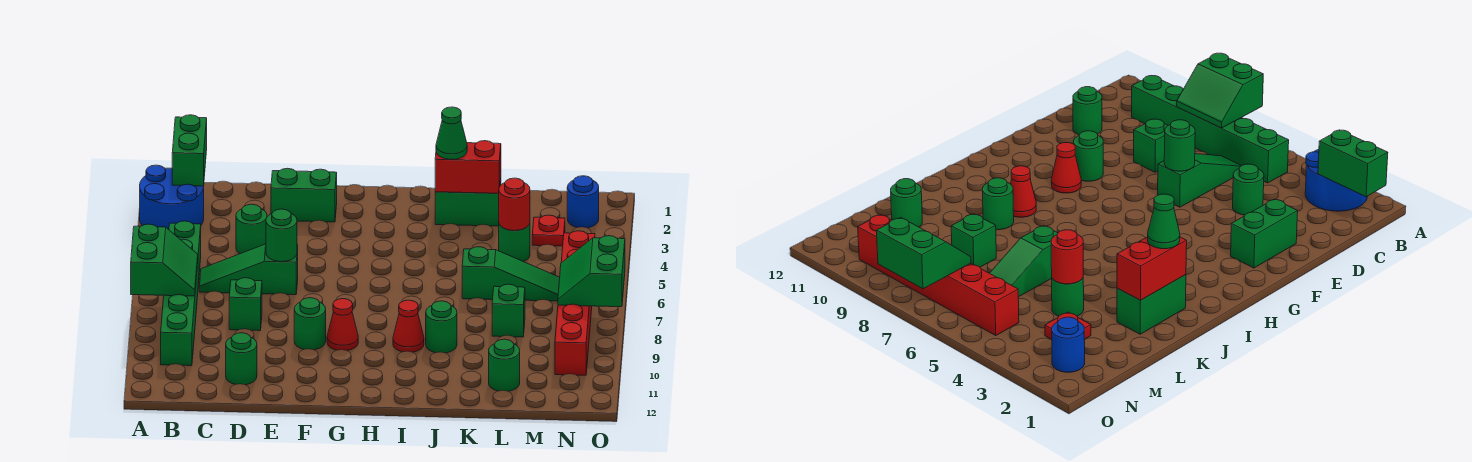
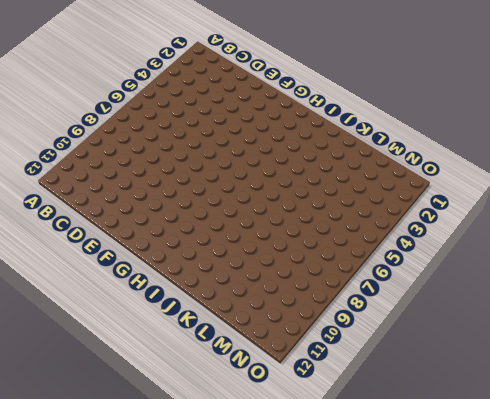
none -> blue 2x2 round brick [140,165,204,230]
none -> green 1x6 brick [161,221,201,366]
none -> green 1x3 slope [199,244,298,295]

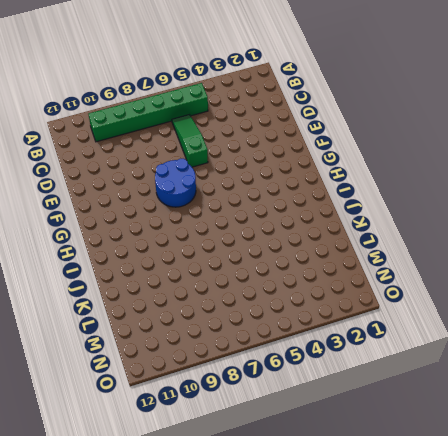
blue 2x2 round brick [155,159,196,207] -> blue 2x2 round brick moved to [140,165,204,230]
none -> green 1x1 round brick [236,204,267,254]
none -> green 1x1 brick [229,278,262,331]
none -> green 1x1 round brick [226,333,257,385]

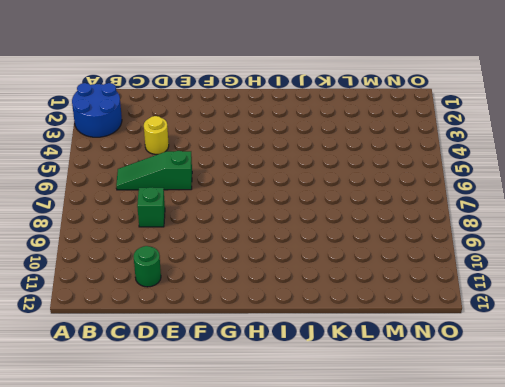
yellow 1x1 round brick [144,116,169,154] -> green 1x1 round brick [236,204,267,254]
none -> green 1x6 brick [161,221,201,366]
none -> green 1x2 brick [271,168,337,222]
none -> green 1x1 round brick [294,298,326,350]

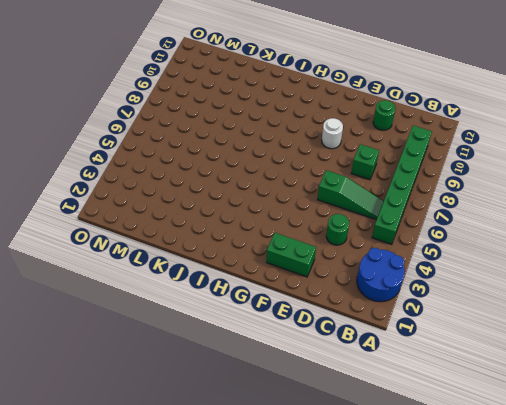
white 1x1 round brick [322,118,343,149] -> green 1x1 round brick [294,298,326,350]
none -> red 1x1 cone [327,299,358,351]
none -> red 1x1 cone [393,300,424,352]
none -> green 1x2 brick [435,180,501,226]

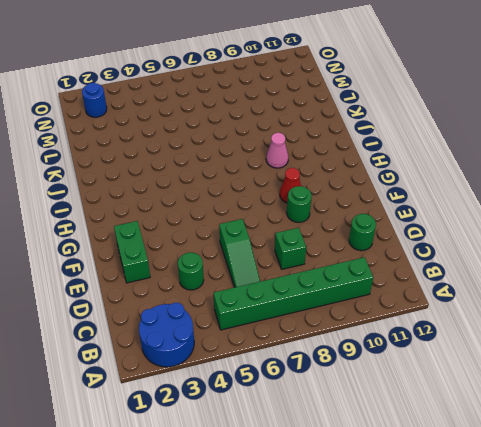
pink 1x1 cone [266,133,288,168] -> red 1x1 cone [393,300,424,352]
none -> green 1x2 brick [435,180,501,226]
none -> green 1x1 round brick [426,301,457,353]
none -> green 1x3 slope [462,247,560,301]

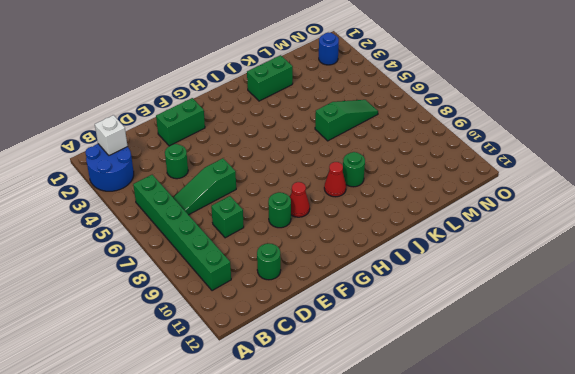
white 1x1 brick [95,115,128,155] -> green 1x2 brick [172,115,207,186]
none -> green 1x1 round brick [499,224,530,262]
none -> green 1x1 brick [492,284,525,337]
none -> green 1x1 round brick [489,339,520,391]

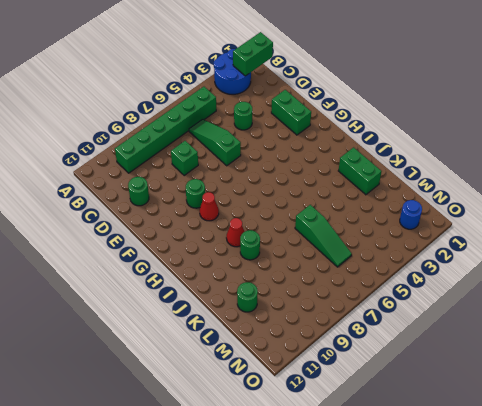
none -> green 1x1 round brick [499,224,530,262]
none -> green 1x1 brick [492,284,525,337]
none -> red 1x1 plate [532,215,565,246]

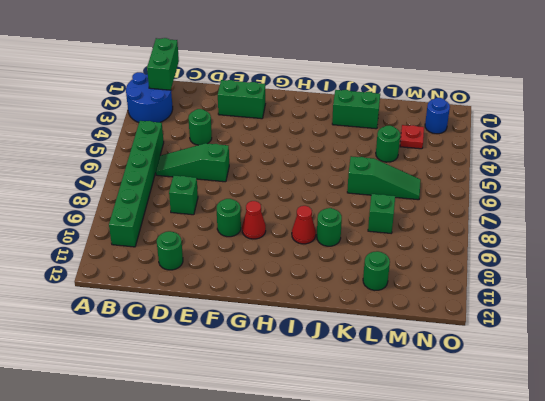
none -> red 1x6 brick [555,231,595,375]
none -> green 2x2 slope [131,224,198,296]
none -> green 1x1 round brick [266,209,297,262]

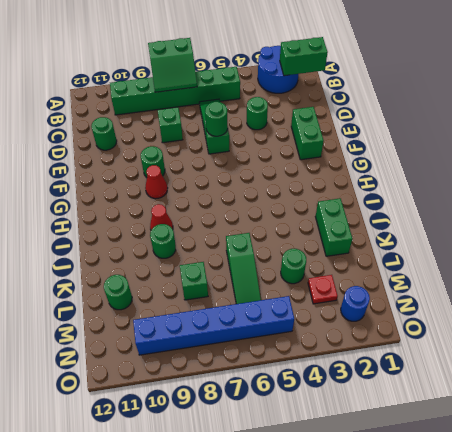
blue 1x6 brick [133,296,294,355] -> red 1x6 brick [555,231,595,375]
none -> red 1x2 brick [435,141,501,193]
none -> red 1x1 round brick [498,178,530,231]
none -> green 2x2 slope [558,236,625,307]

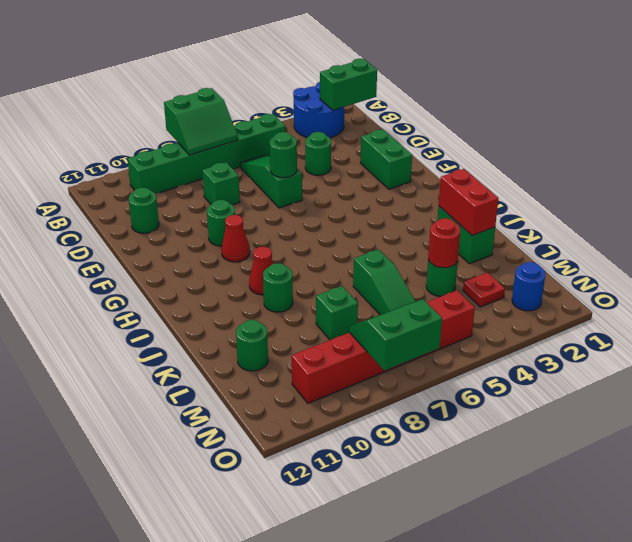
none -> green 1x1 cone [436,107,467,159]

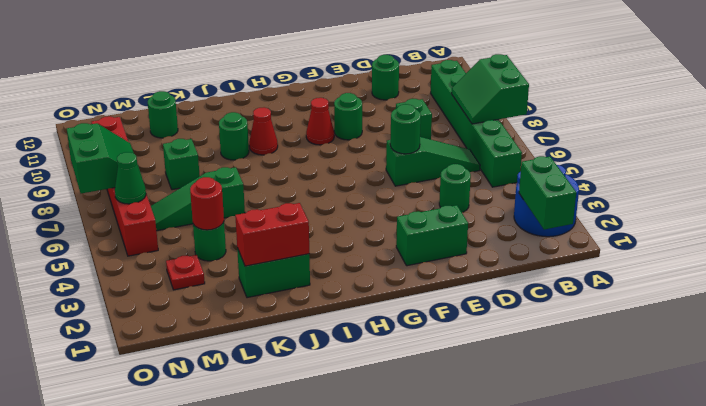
green 1x1 cone [115,152,146,204] -> green 1x1 cone moved to [436,107,467,159]
none -> blue 1x1 round brick [567,176,599,228]

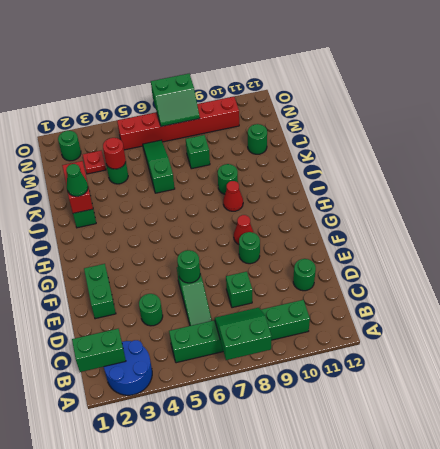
green 1x1 round brick [58,131,81,161] -> blue 1x1 round brick [567,176,599,228]

